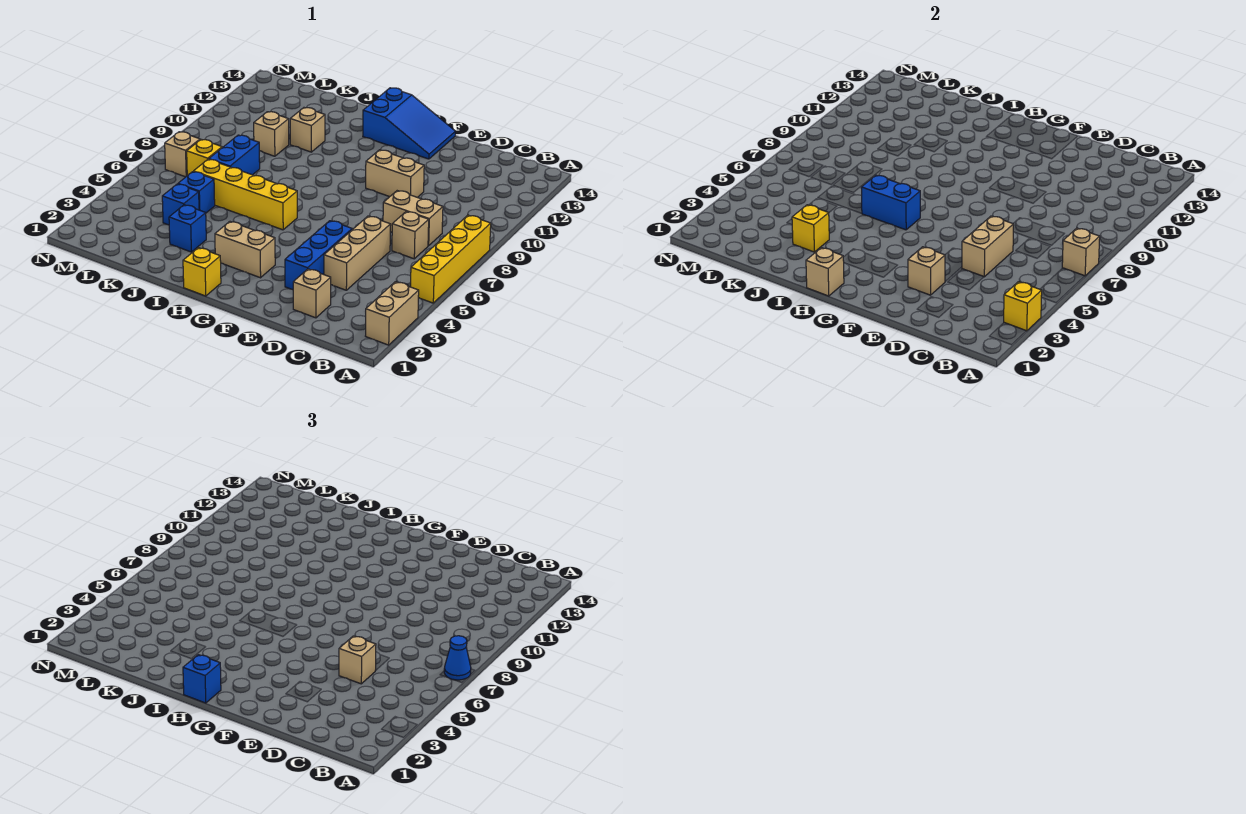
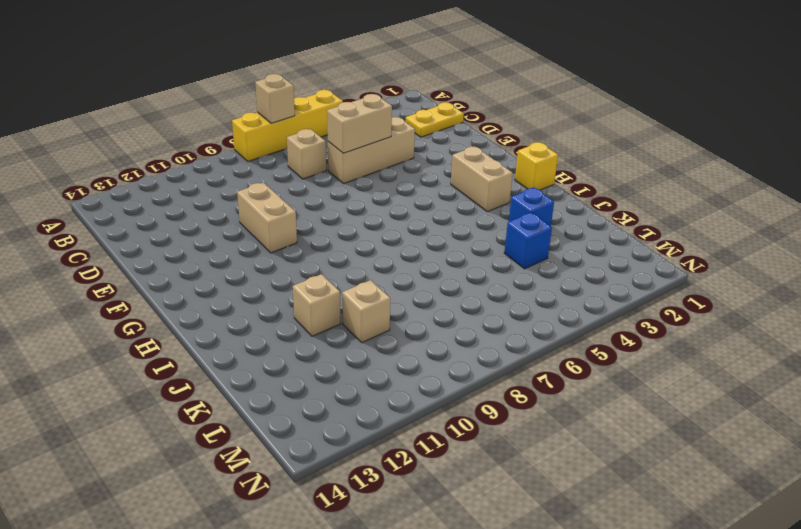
yellow 1x2 plate [405,102,464,137] -> none
none -> tan 1x2 brick [366,282,419,345]
none -> tan 1x2 brick [383,191,443,246]
none -> tan 1x1 brick [293,269,331,318]
none -> blue 1x3 brick [285,221,352,290]

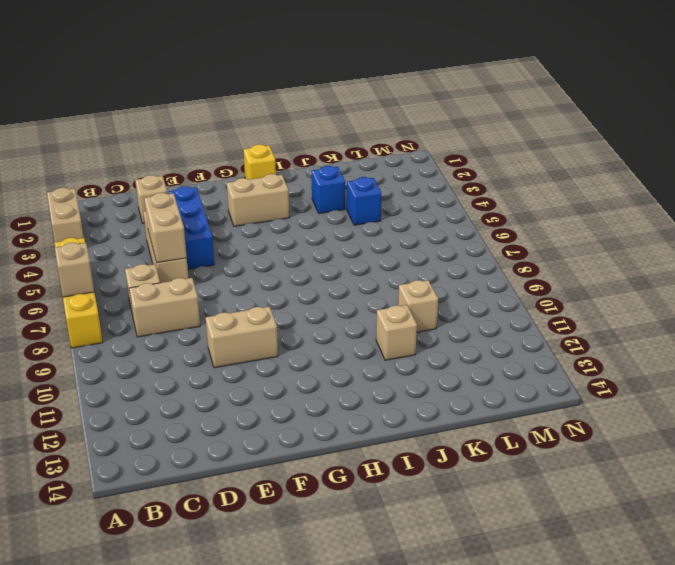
none -> blue 2x3 slope [363,88,455,159]
none -> yellow 1x4 brick [194,159,297,230]
none -> blue 1x1 brick [178,172,215,213]
none -> blue 1x2 brick [209,135,260,175]

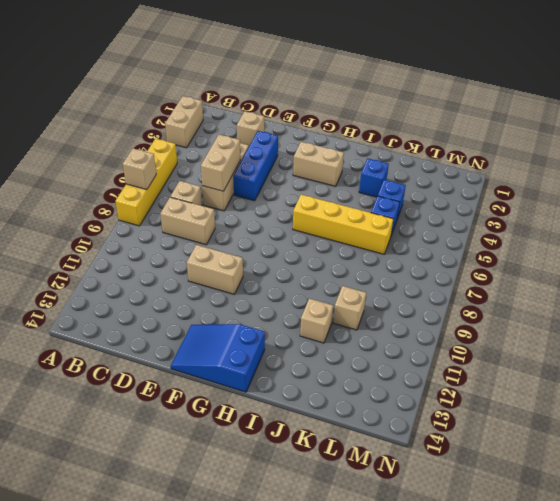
none -> yellow 1x1 brick [183,248,221,296]
none -> blue 1x2 brick [209,135,260,175]
none -> yellow 1x1 brick [187,139,222,176]
none -> tan 1x1 brick [165,132,200,177]

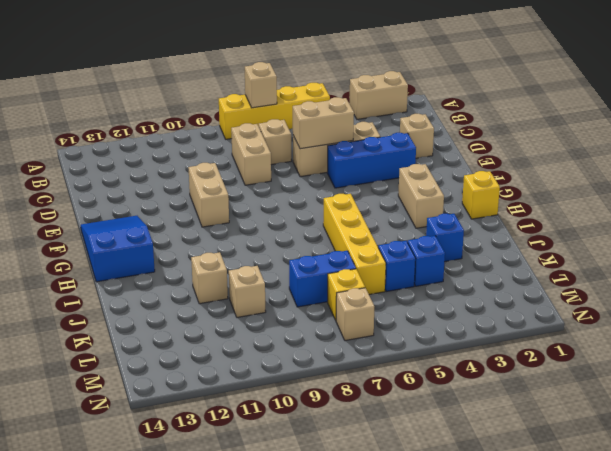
none -> yellow 1x1 brick [1004,282,1042,331]
none -> tan 1x1 brick [908,247,945,295]
none -> tan 1x1 brick [806,248,844,296]
none -> blue 1x2 brick [861,175,920,230]

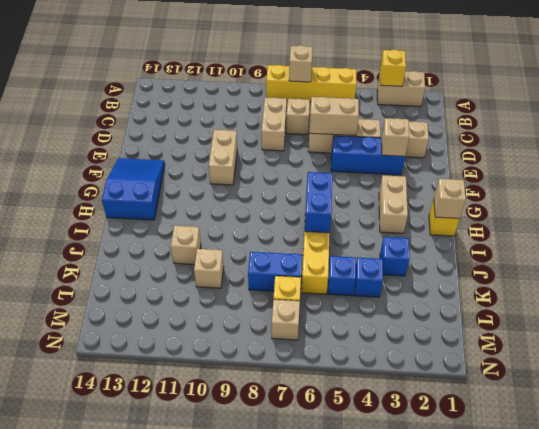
none -> yellow 1x1 brick [792,205,829,252]
none -> blue 1x1 cone [444,636,471,680]
none -> tan 1x1 brick [339,636,376,684]
none -> blue 1x1 brick [183,655,221,703]

